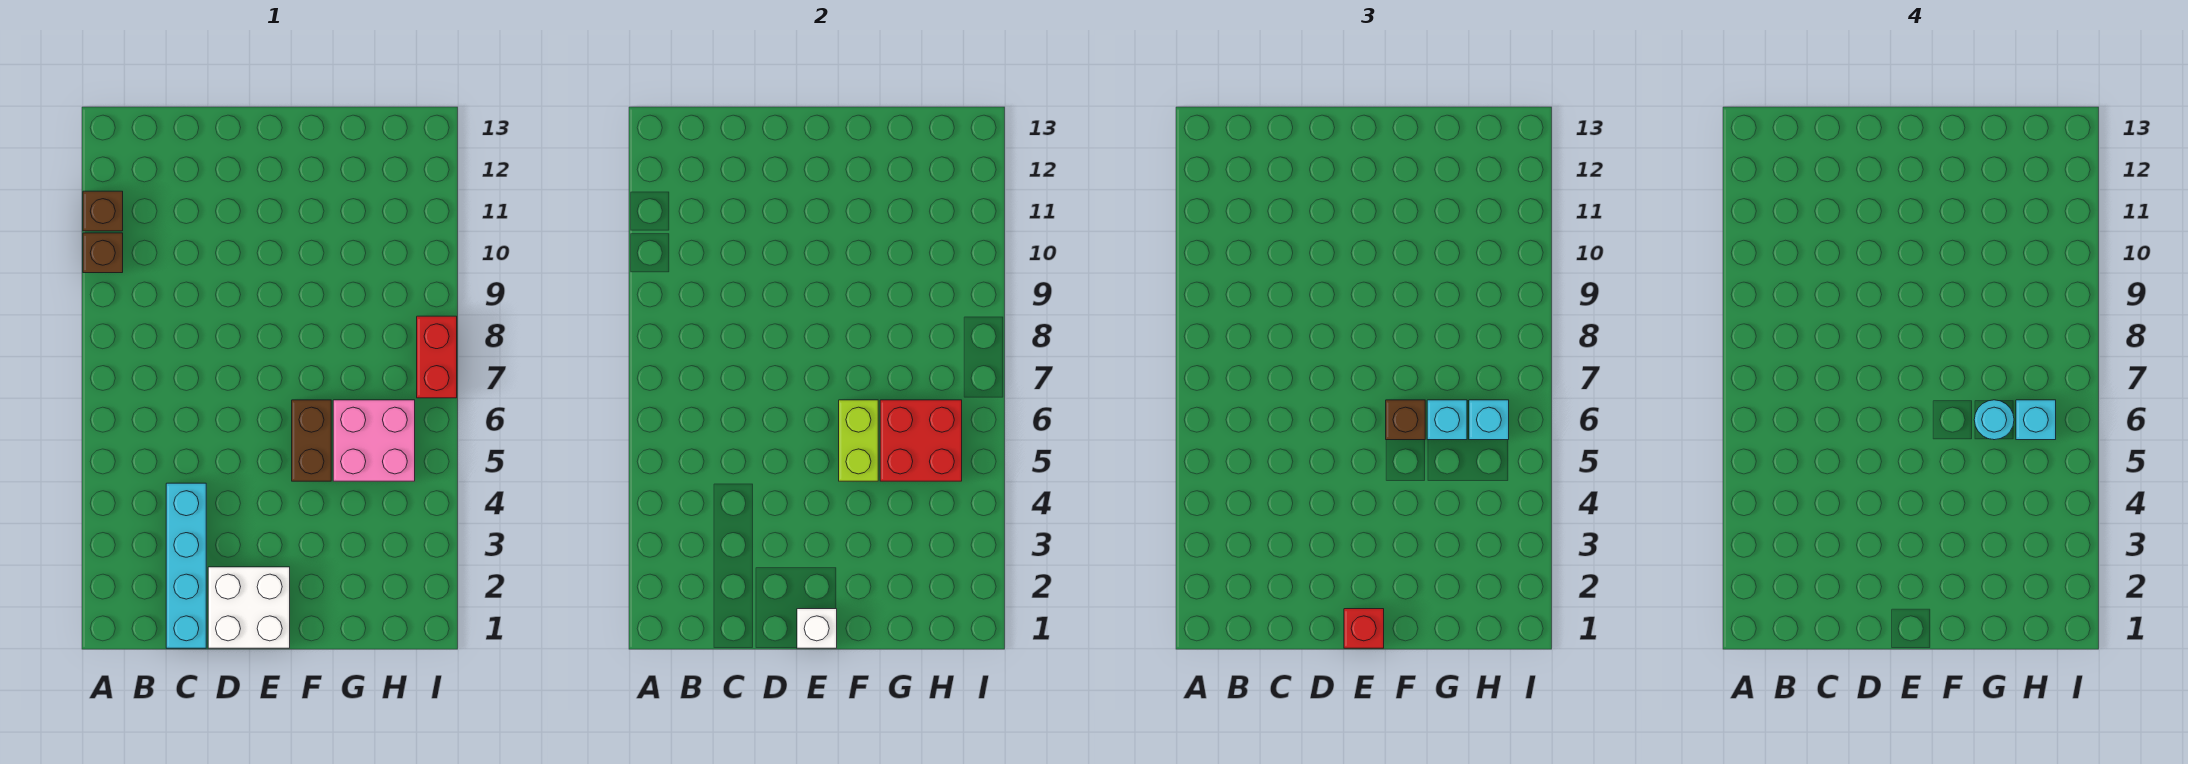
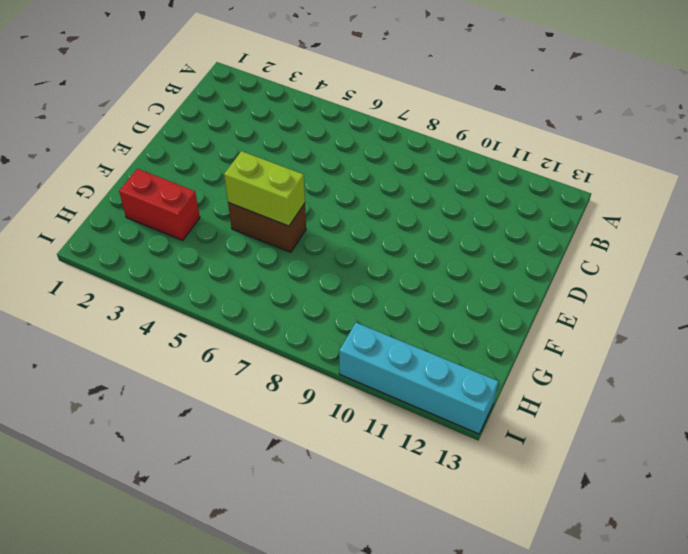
red 1x2 brick [119,169,200,240] -> red 1x2 brick moved to [417,316,457,398]
cyan 1x4 brick [339,323,499,434] -> cyan 1x4 brick moved to [166,483,206,648]
none -> brown 1x1 brick [83,233,123,273]
none -> brown 1x1 brick [83,191,123,231]
none -> white 2x2 brick [208,567,290,648]

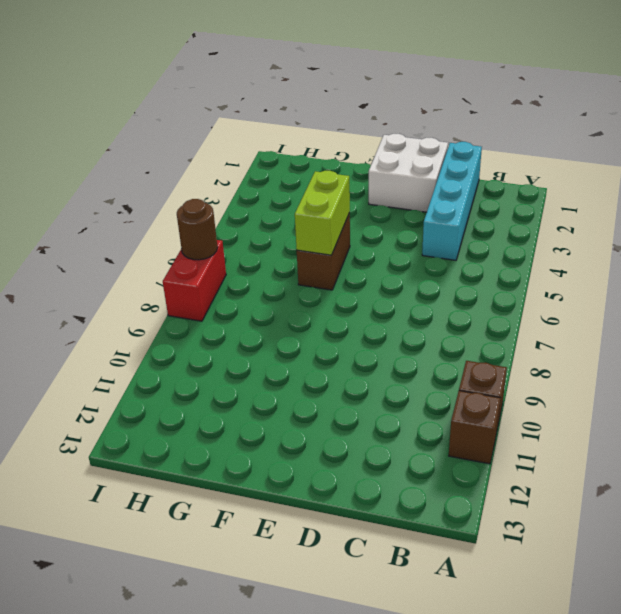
brown 1x1 round brick [177,199,218,260] -> none
none -> pink 2x2 brick [333,400,415,481]
none -> white 1x1 brick [797,609,837,648]
none -> red 2x2 brick [880,400,962,481]

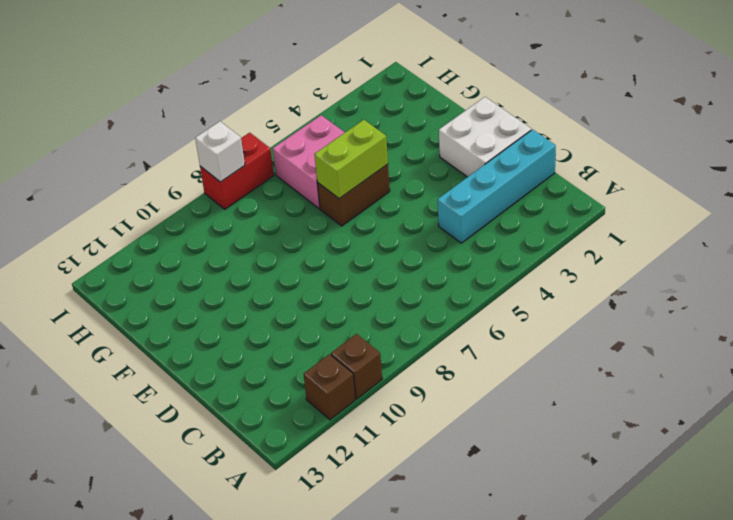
white 1x1 brick [195,121,245,182] -> white 1x1 brick moved to [797,609,837,648]
none -> red 2x2 brick [880,400,962,481]
none -> red 1x1 brick [1344,609,1384,648]
none -> brown 1x1 brick [1386,400,1425,440]

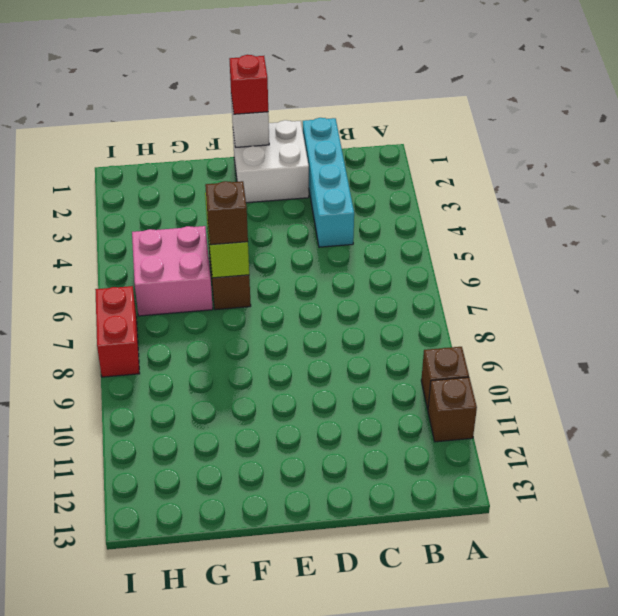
none -> red 2x2 brick [880,400,962,481]
none -> cyan 1x1 brick [1427,400,1467,440]
none -> cyan 1x1 brick [1469,400,1509,440]

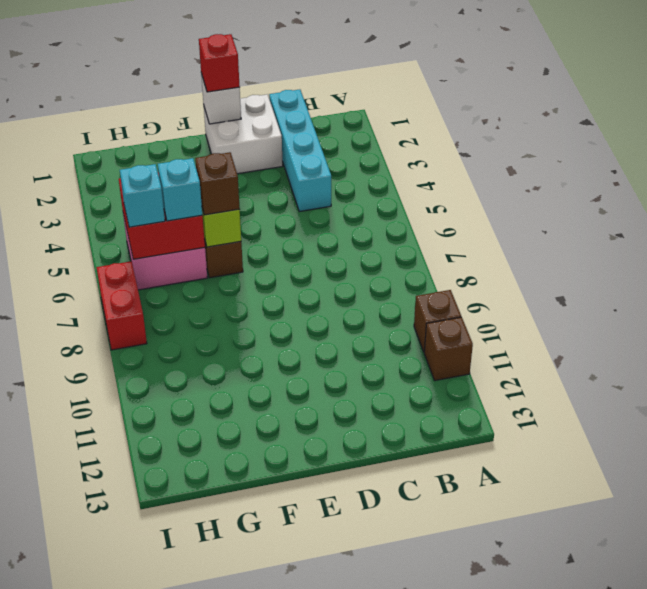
none -> cyan 1x1 round brick [1974,400,2014,440]
none -> cyan 1x1 brick [2016,400,2056,440]

